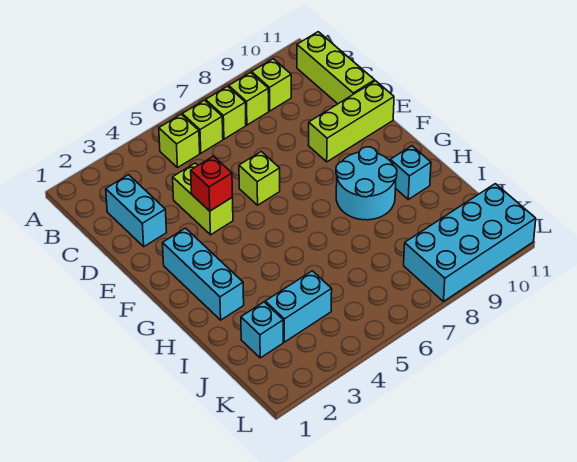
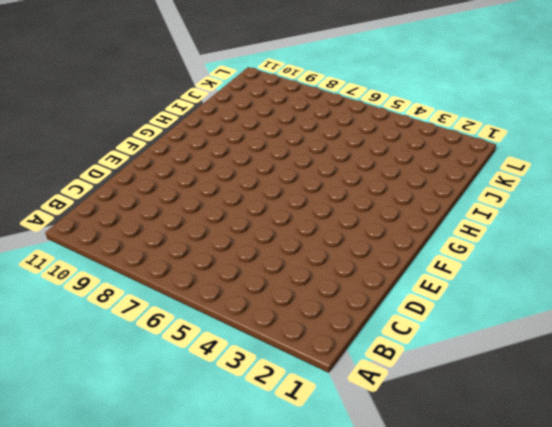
none -> lime 1x1 brick [159,115,200,167]
none -> lime 1x1 brick [182,100,223,153]
none -> lime 1x1 brick [206,86,246,139]

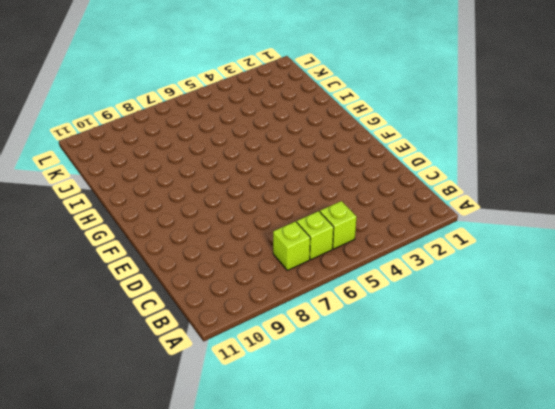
none -> lime 1x1 brick [229,73,269,125]
none -> lime 1x1 brick [252,59,291,111]
none -> lime 1x3 brick [297,32,375,104]

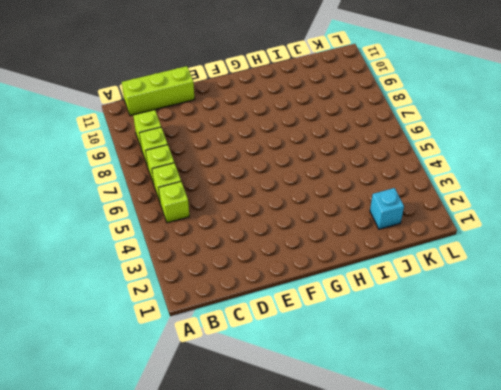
none -> cyan 1x2 brick [106,175,167,247]
none -> lime 1x2 brick [173,163,233,235]
none -> lime 1x1 brick [239,152,280,205]

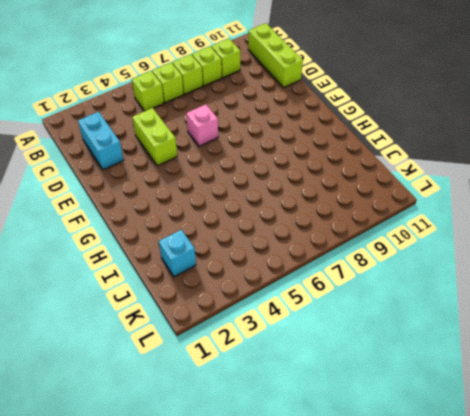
pink 1x1 brick [186,104,218,146] -> lime 1x1 brick [239,152,280,205]
none -> lime 1x3 brick [308,81,394,162]
none -> cyan 1x3 brick [163,228,244,320]
none -> cyan 2x2 round brick [336,147,397,220]

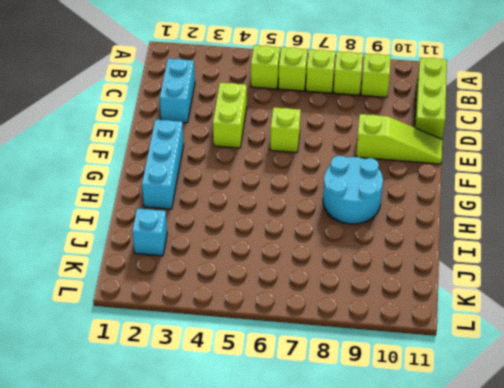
lime 1x3 slope [356,114,442,164] -> lime 1x3 brick [308,81,394,162]
none -> cyan 1x1 brick [390,146,431,199]
none -> cyan 1x2 brick [265,271,332,342]
none -> cyan 2x4 brick [404,184,536,302]

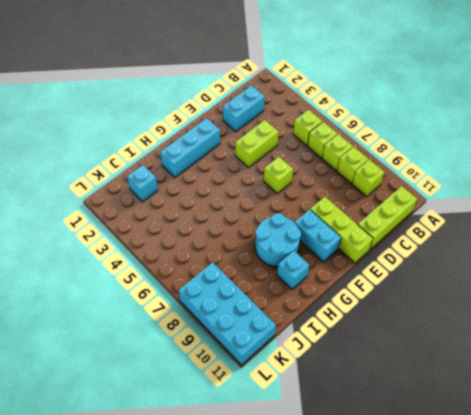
cyan 1x2 brick [295,209,341,262] -> cyan 1x2 brick moved to [265,271,332,342]
none -> red 1x1 brick [191,156,233,211]

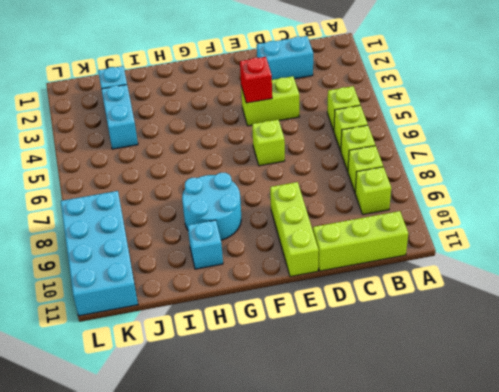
none -> cyan 1x3 brick [163,228,244,320]

